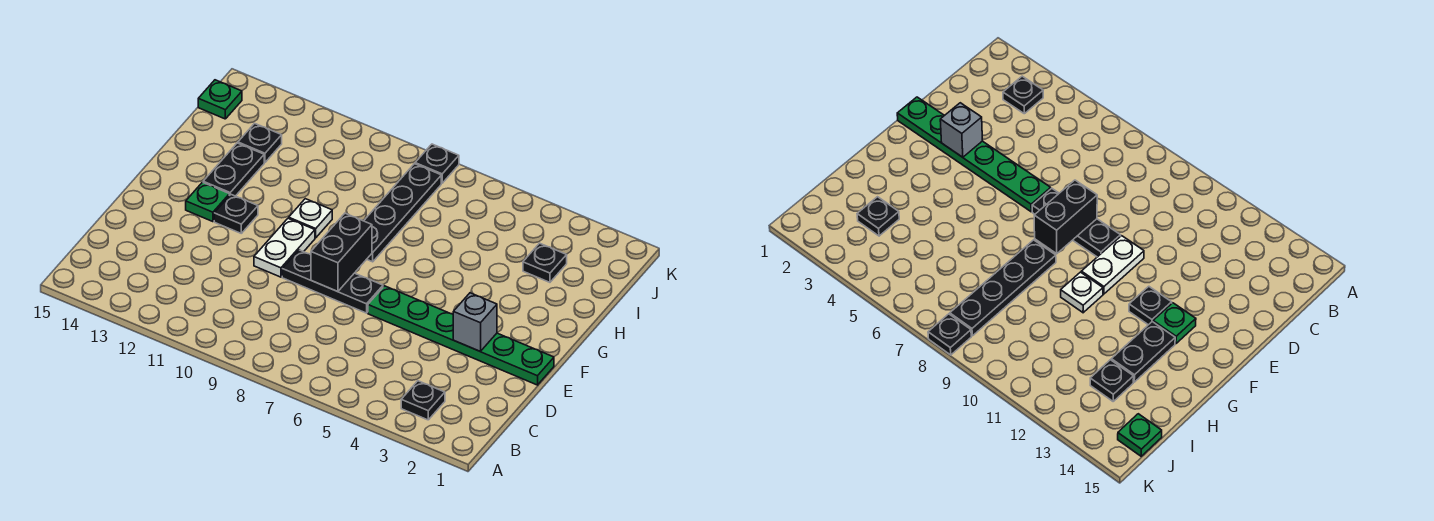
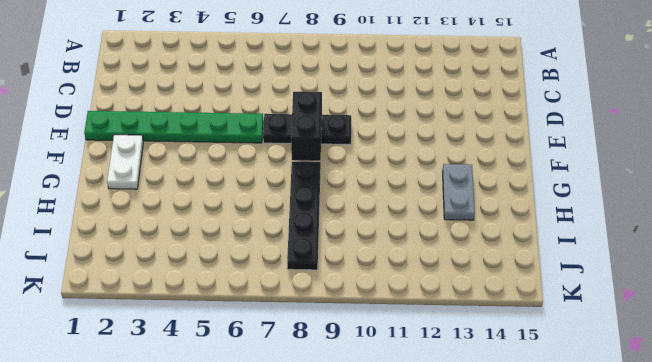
white 1x2 plate [107,135,143,189] -> white 1x2 plate moved to [254,218,315,277]
grey 1x2 plate [442,164,475,220] -> black 1x2 plate [203,143,264,196]
none -> black 1x1 plate [401,381,445,420]
none -> black 1x1 plate [214,195,258,233]
none -> green 1x1 plate [186,182,229,222]

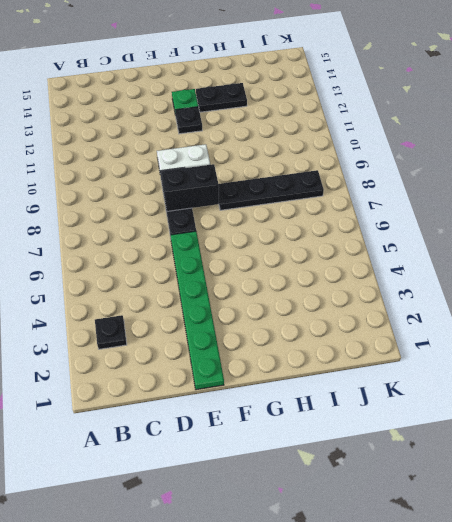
none -> white 1x1 plate [289,199,332,238]
none -> black 1x1 plate [523,243,567,282]
none -> black 1x1 plate [238,123,282,163]

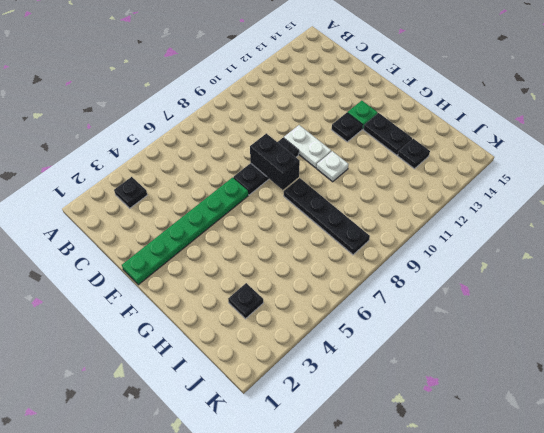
none -> green 1x1 plate [198,80,242,119]
none -> black 1x1 plate [415,144,459,183]
none -> grey 1x1 brick [453,293,497,351]

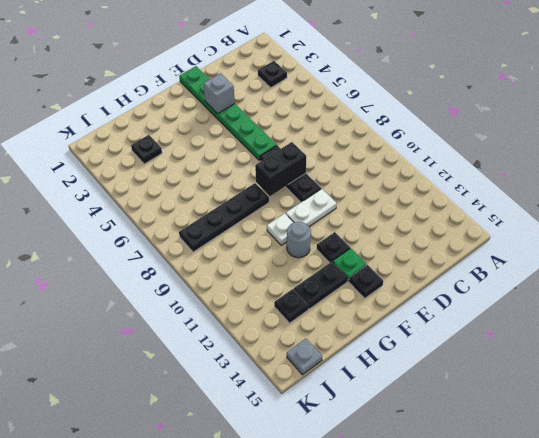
black 1x1 plate [349,265,383,298] -> black 1x1 plate moved to [415,144,459,183]
grey 1x1 round brick [287,222,311,258] -> none
grey 1x1 plate [287,339,322,375] -> green 1x1 plate [198,80,242,119]

